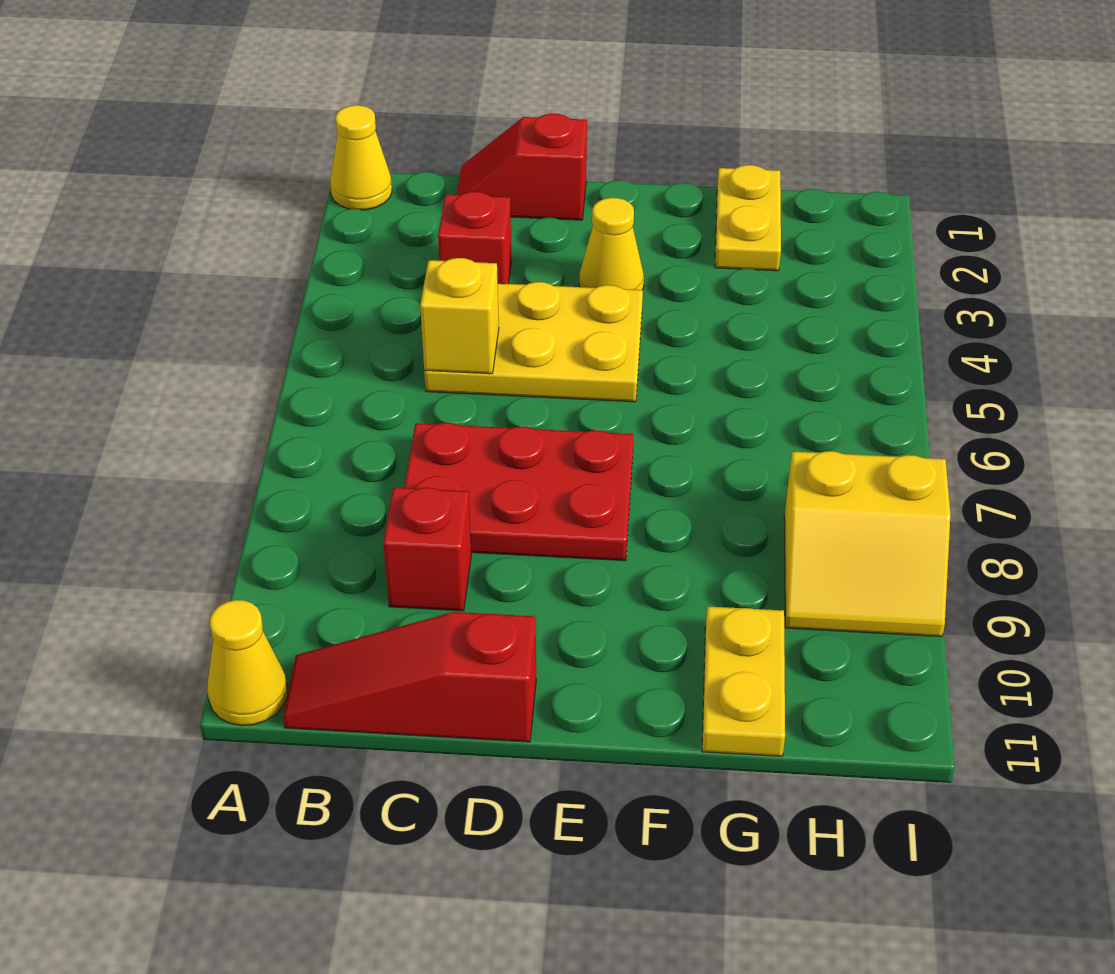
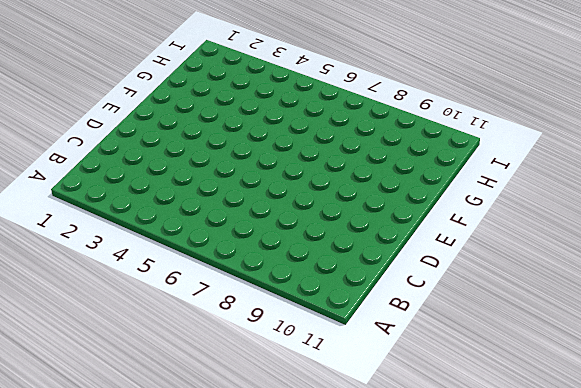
none -> yellow 1x1 cone [330,105,392,210]
none -> yellow 1x1 cone [207,600,287,726]
none -> red 1x3 slope [283,612,536,742]

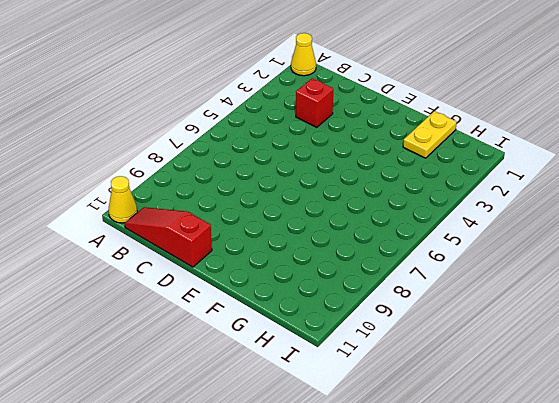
none -> red 1x2 slope [457,114,587,220]
none -> yellow 2x3 plate [424,282,643,402]
none -> red 2x3 plate [404,423,633,561]

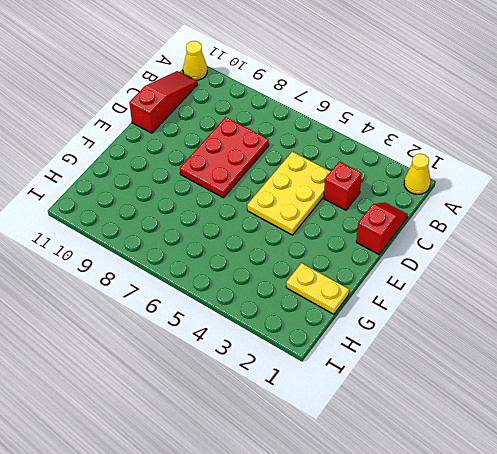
none -> red 1x1 brick [383,487,471,611]
none -> yellow 1x1 cone [579,198,644,290]
none -> yellow 1x2 plate [702,606,785,756]

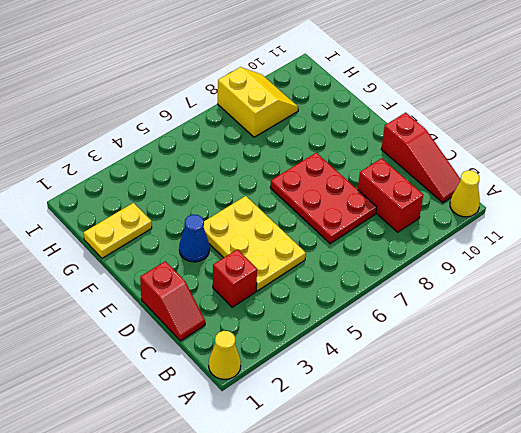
red 1x2 brick [358,158,423,232] -> red 1x1 brick [383,487,471,611]
blue 1x1 cone [179,215,210,262] -> yellow 1x1 cone [579,198,644,290]
none -> yellow 1x2 plate [702,606,785,756]
none -> yellow 1x1 brick [420,258,499,374]

